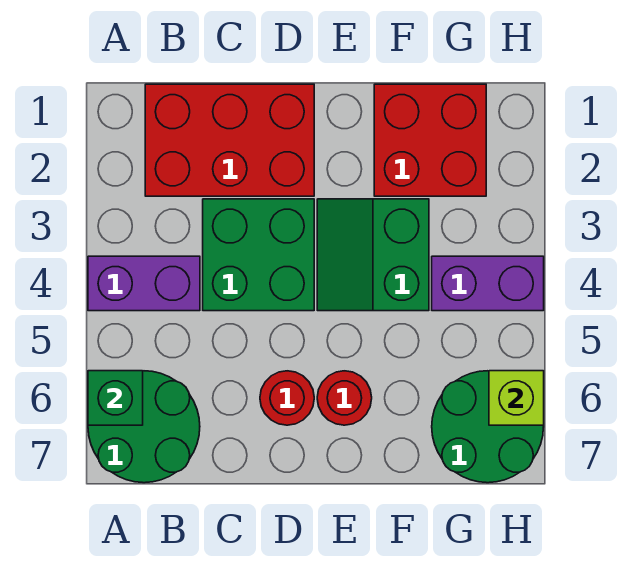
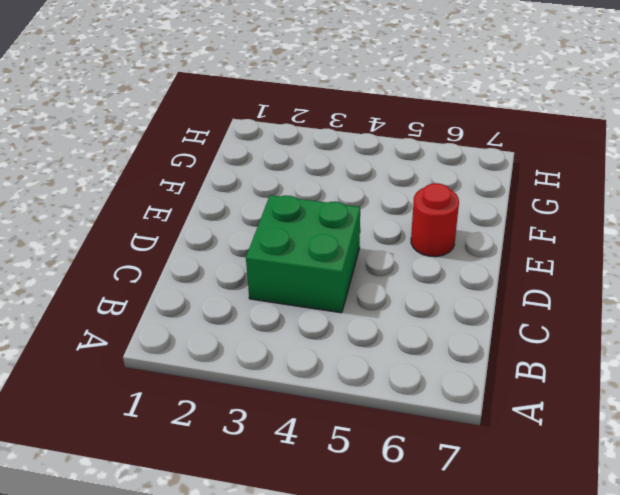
none -> purple 1x2 brick [88,256,200,311]
none -> green 2x2 round brick [88,371,200,483]
none -> red 2x3 brick [145,84,314,196]

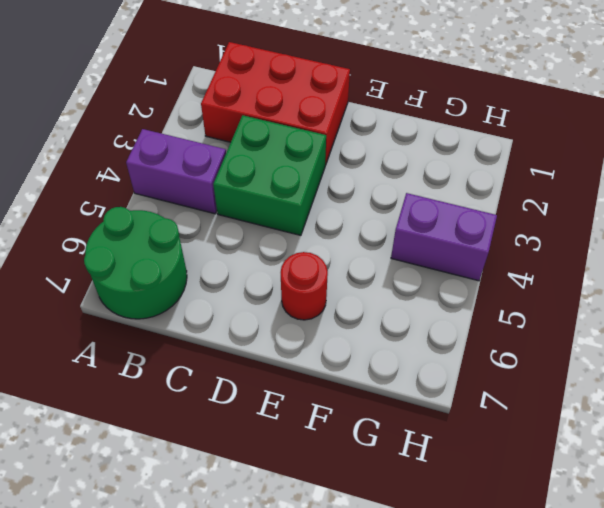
none -> red 1x1 round brick [260,371,314,425]
none -> green 2x2 slope [317,199,429,311]
none -> red 2x2 brick [374,84,486,196]

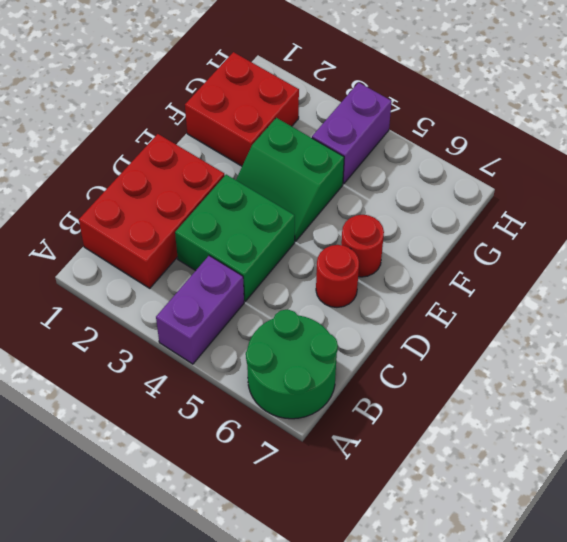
none -> green 2x2 round brick [432,371,544,483]
none -> green 1x1 brick [88,371,143,425]
none -> lime 1x1 brick [489,371,544,425]

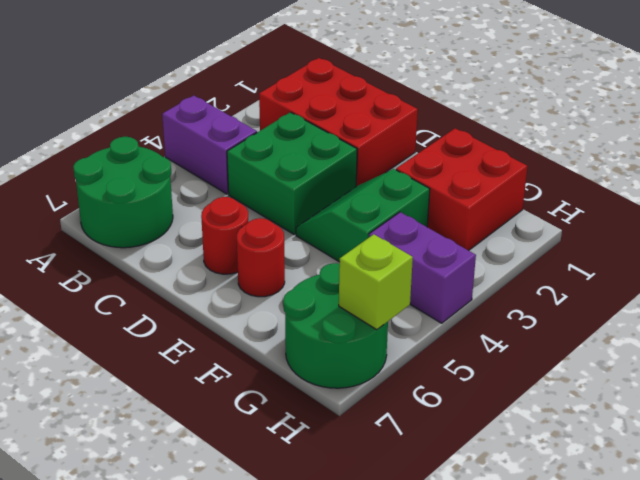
none -> green 1x1 brick [88,371,143,425]

